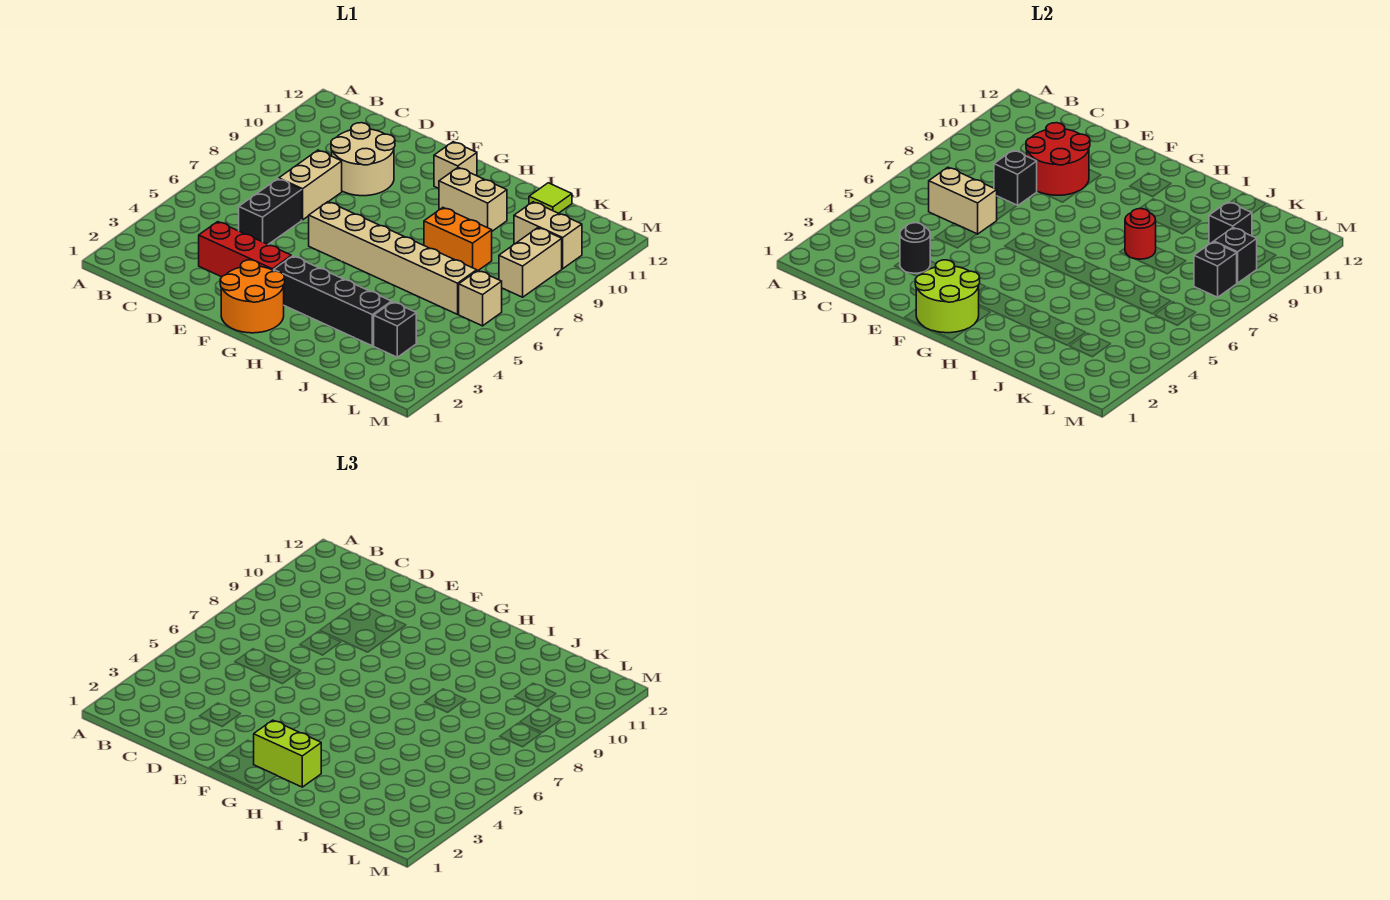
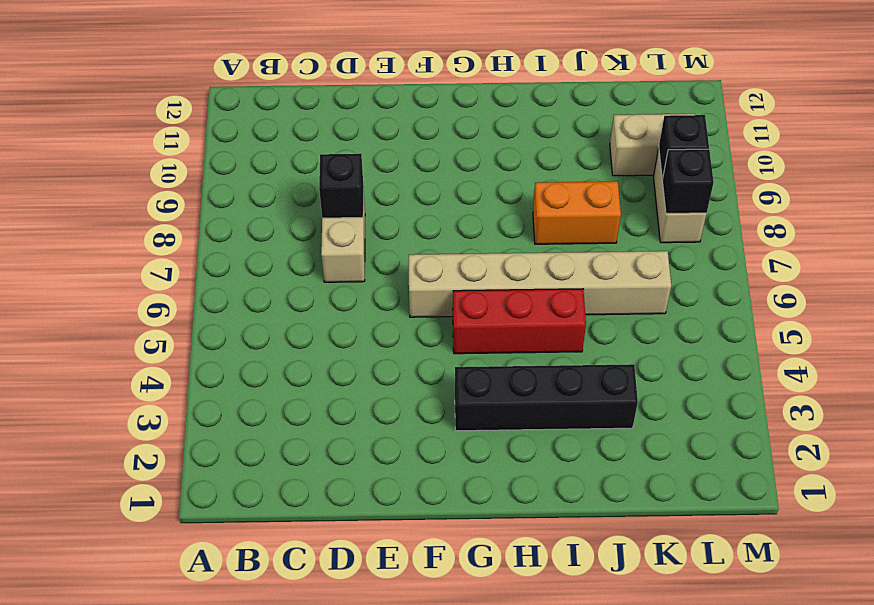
red 1x3 brick [453,289,586,354] -> red 1x3 brick moved to [199,222,292,277]
none -> black 1x2 brick [239,179,302,244]
none -> tan 2x2 round brick [331,123,395,196]
none -> orange 2x2 round brick [220,260,285,333]

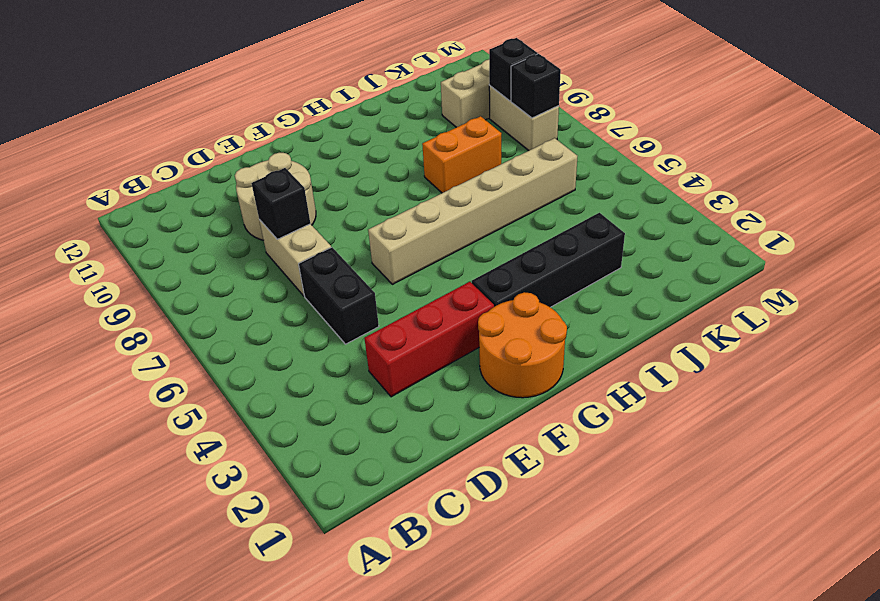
none -> tan 1x1 brick [434,142,477,188]
none -> tan 1x2 brick [439,168,507,231]
none -> lime 1x1 tile [529,183,572,213]

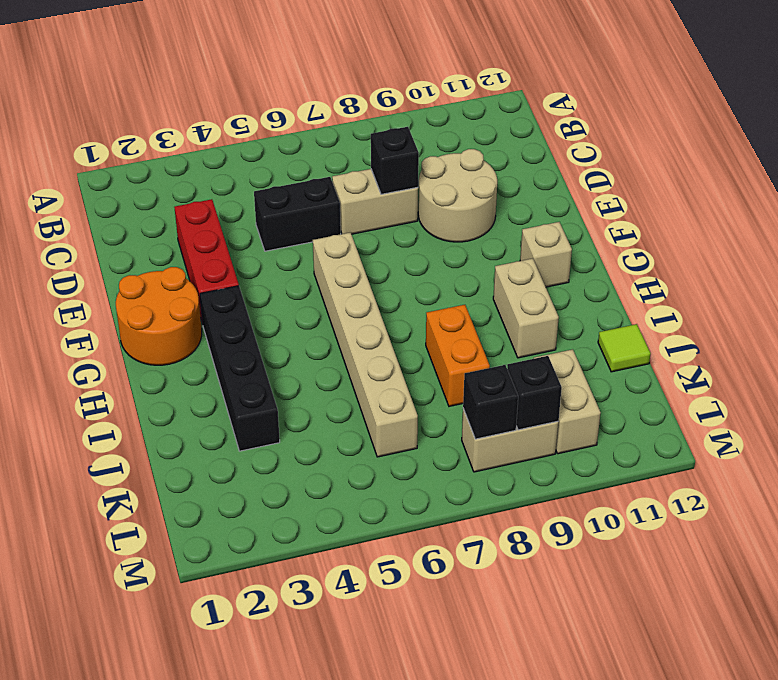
none -> black 1x1 brick [374,302,416,357]
none -> tan 1x1 brick [459,270,502,326]
none -> tan 1x2 brick [929,167,997,234]

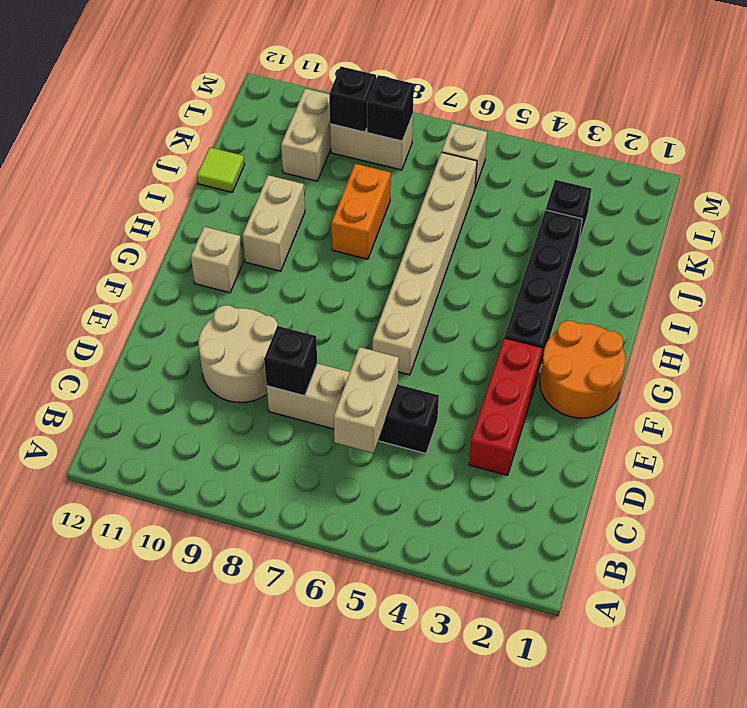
none -> black 1x1 round brick [900,223,930,273]
none -> red 2x2 round brick [1026,123,1090,195]
none -> lime 2x2 round brick [915,260,980,333]

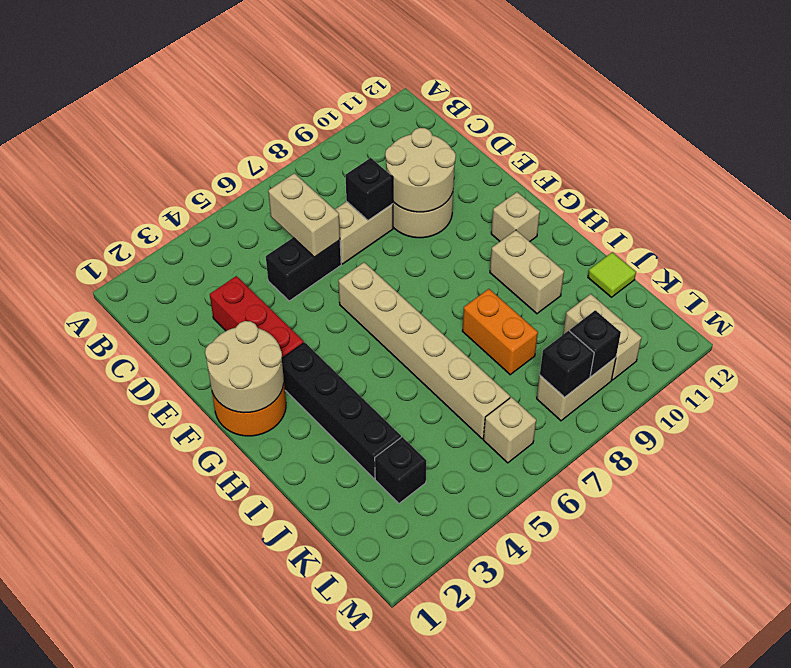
tan 2x2 round brick [385,128,456,212] -> red 2x2 round brick [1026,123,1090,195]
tan 2x2 round brick [205,321,284,413] -> lime 2x2 round brick [915,260,980,333]
none -> black 1x1 round brick [900,223,930,273]
none -> red 1x1 round brick [1125,209,1156,259]
none -> black 1x1 brick [1209,202,1252,244]

